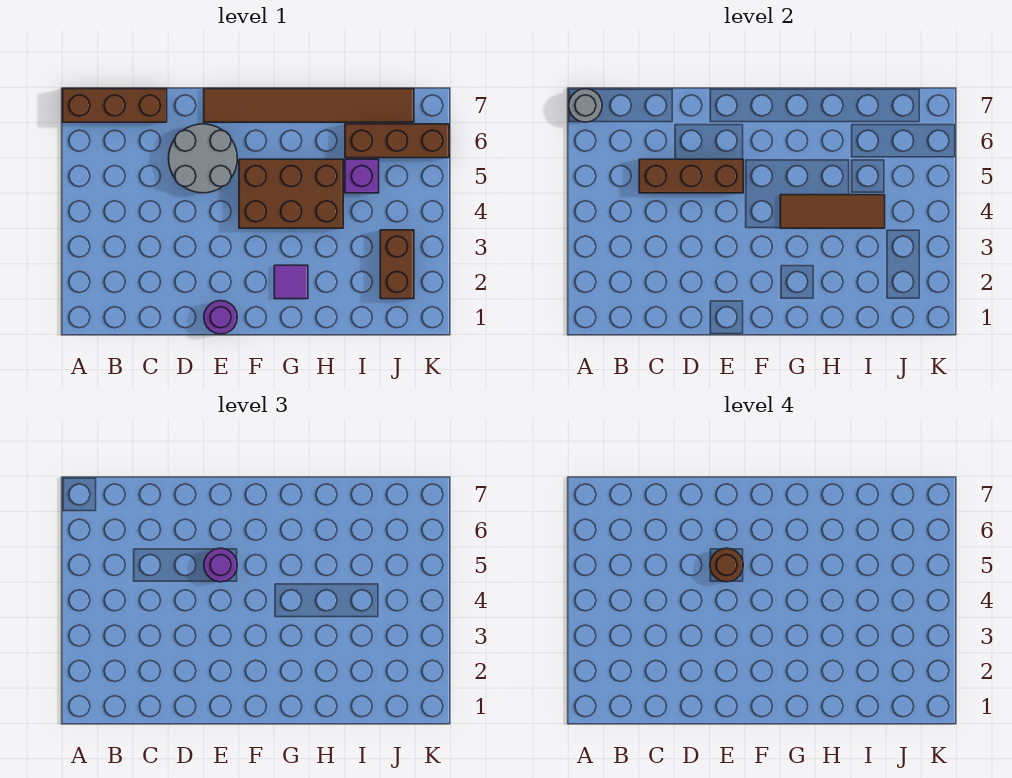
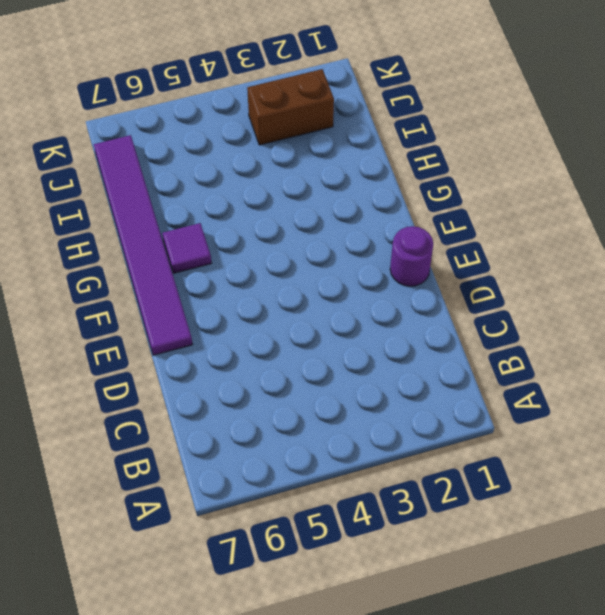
purple 1x6 tile [94,135,193,355] -> brown 1x6 tile [204,89,414,122]
purple 1x1 tile [162,223,212,273] -> purple 1x1 tile moved to [274,265,308,299]
none -> brown 1x3 brick [63,89,167,122]
none -> grey 2x2 round brick [169,124,237,193]
none -> brown 2x3 brick [239,159,343,228]

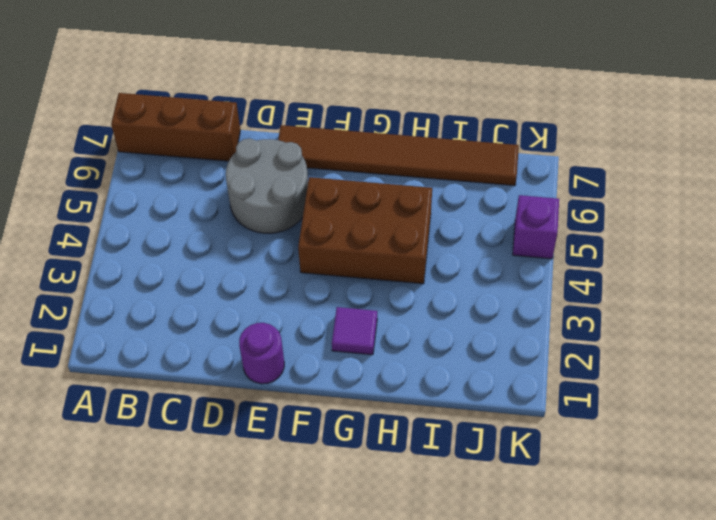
purple 1x1 brick [513,195,559,259] -> purple 1x1 brick moved to [345,159,379,193]
none -> brown 1x3 brick [345,124,449,158]
none -> brown 1x2 brick [380,230,414,299]
none -> grey 1x1 round brick [569,89,602,122]

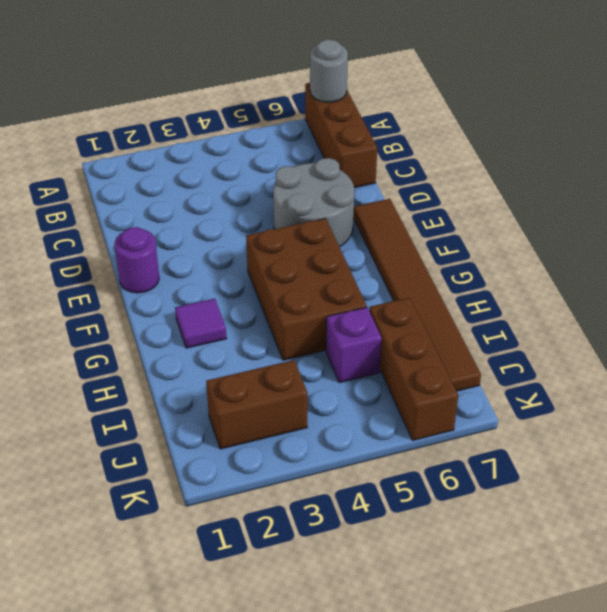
none -> brown 1x3 brick [639,159,743,193]
none -> brown 1x3 tile [780,195,885,228]
none -> purple 1x1 round brick [204,548,237,582]

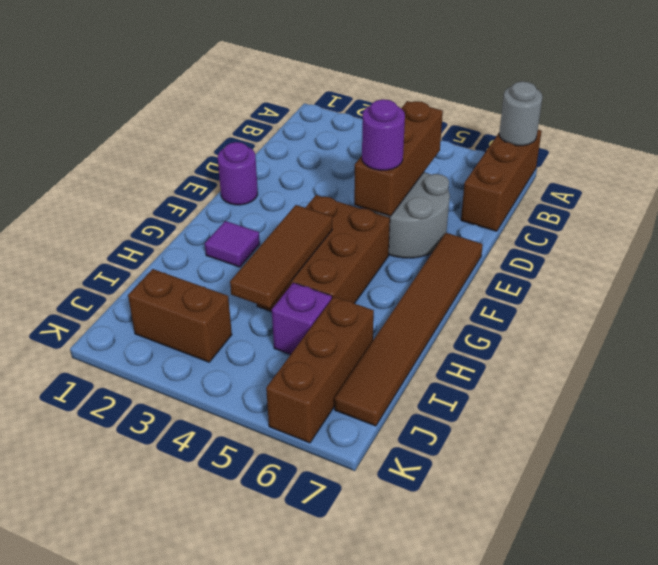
none -> brown 1x1 round brick [710,548,743,582]

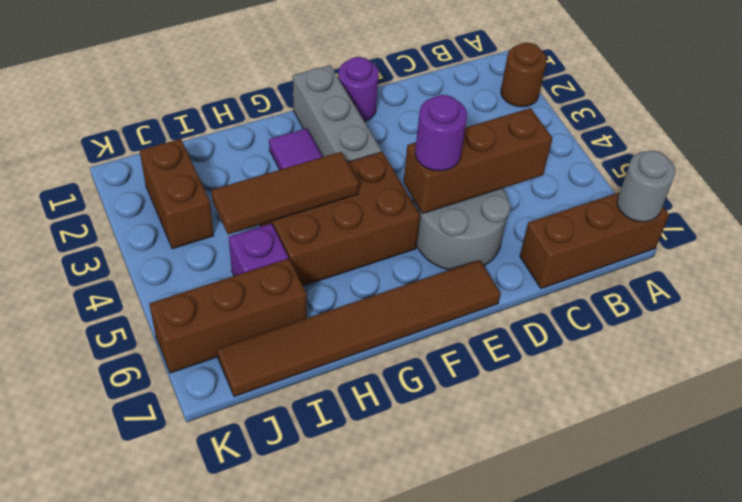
brown 1x1 round brick [501,43,547,107] -> brown 1x1 round brick moved to [710,548,743,582]
grey 1x3 brick [293,65,382,162] -> none

